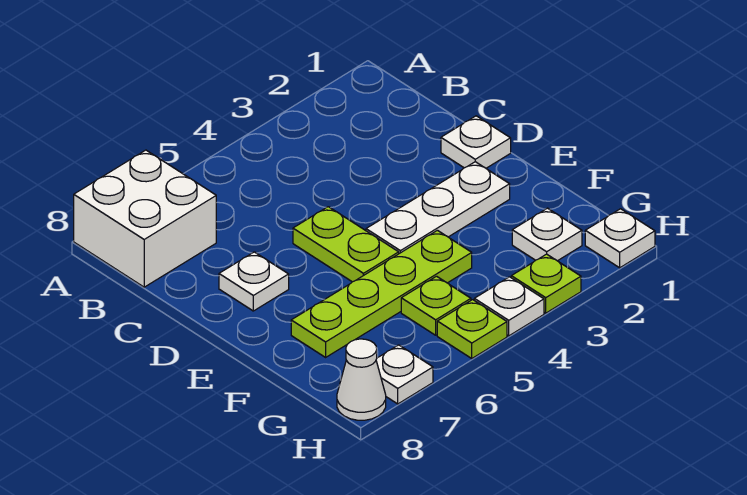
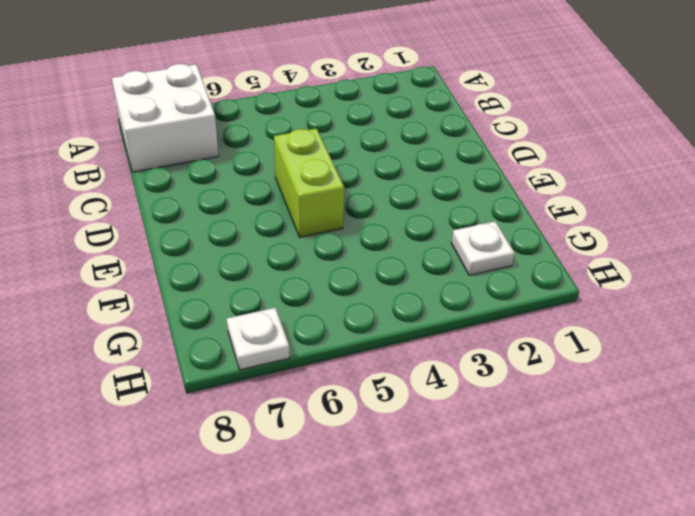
lime 1x2 brick [274,128,344,237] -> lime 1x2 plate [293,207,399,282]
none -> white 1x1 plate [441,116,511,168]
none -> white 1x1 plate [219,252,289,311]
none -> white 1x3 plate [366,162,510,254]

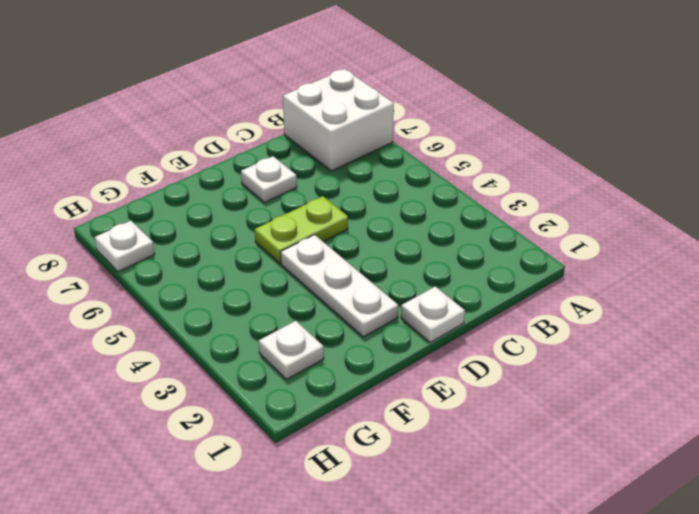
none -> lime 1x4 plate [291,230,472,357]
none -> lime 1x1 plate [401,276,471,335]
none -> white 1x1 plate [585,209,655,268]

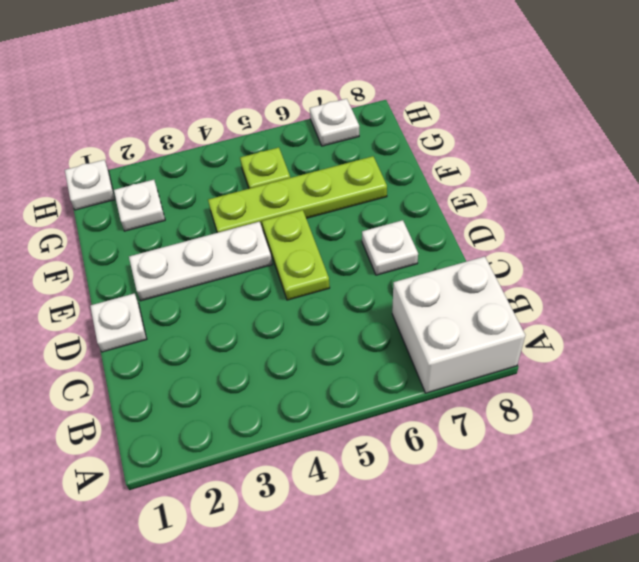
none -> lime 1x1 plate [511,254,581,313]
none -> white 1x1 plate [474,277,544,336]
none -> lime 1x1 plate [437,300,507,358]

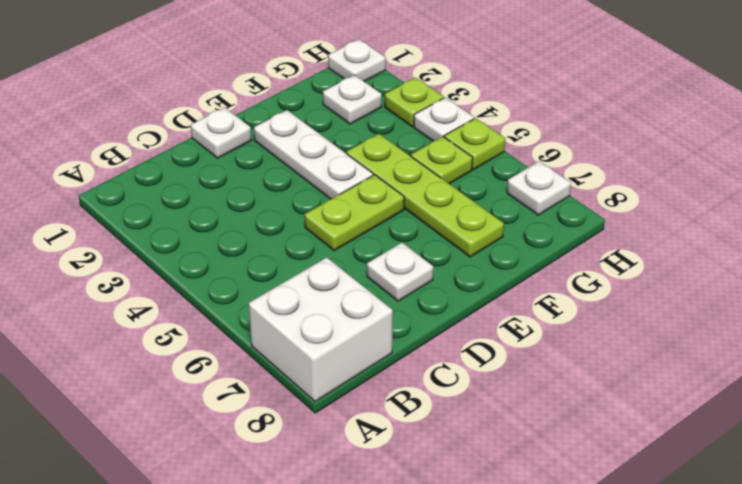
none -> white 1x1 cone [337,339,386,420]

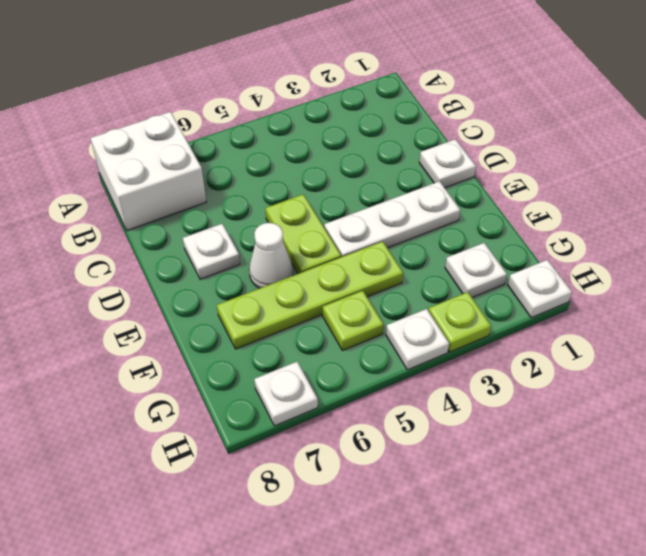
white 1x1 cone [249,223,293,288] -> white 1x1 cone moved to [337,339,386,420]
none -> lime 1x1 plate [437,300,507,358]

